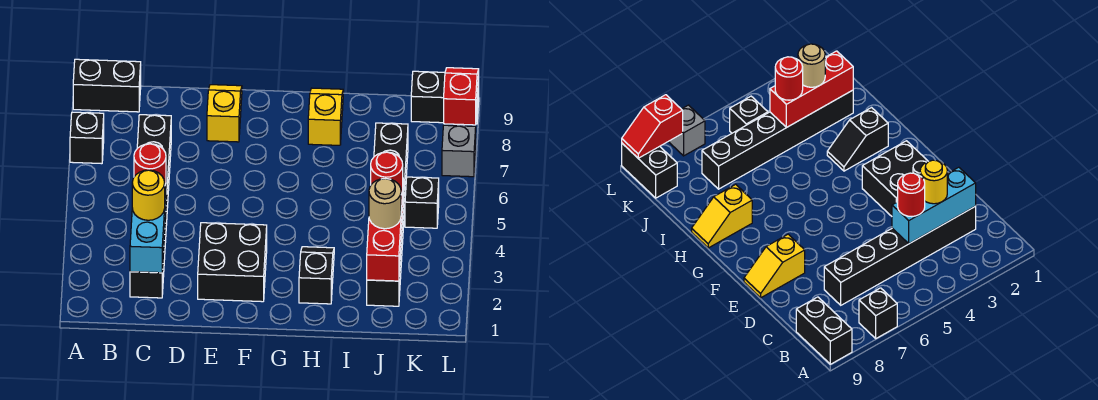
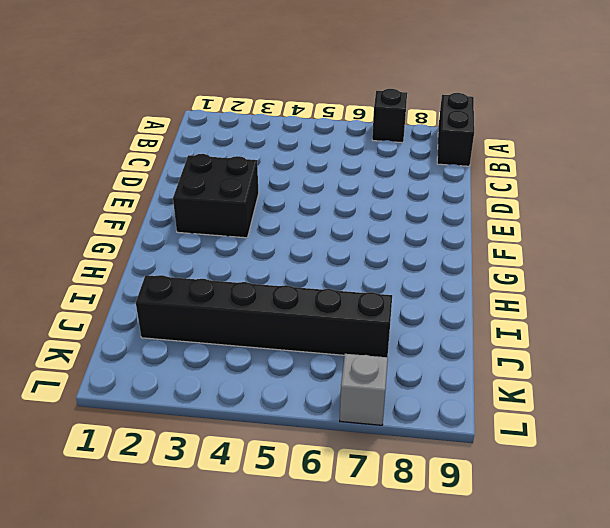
none -> black 1x6 brick [130,115,171,298]
none -> yellow 1x2 slope [207,85,242,142]
none -> black 1x2 slope [299,247,334,304]

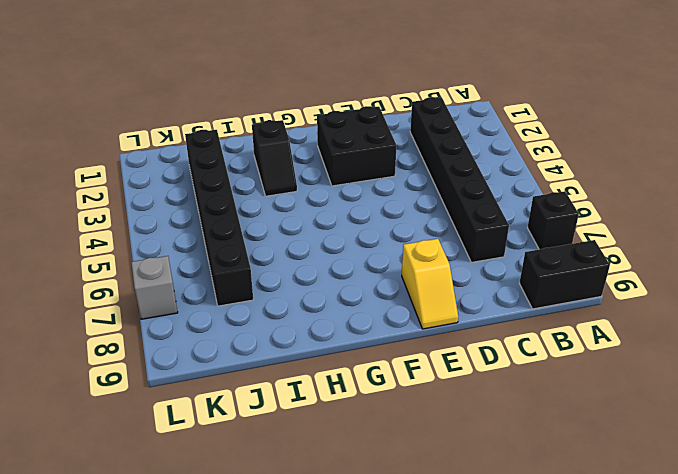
none -> yellow 1x2 slope [308,88,343,145]
none -> black 1x1 brick [405,177,439,228]
none -> black 1x2 brick [411,71,479,124]

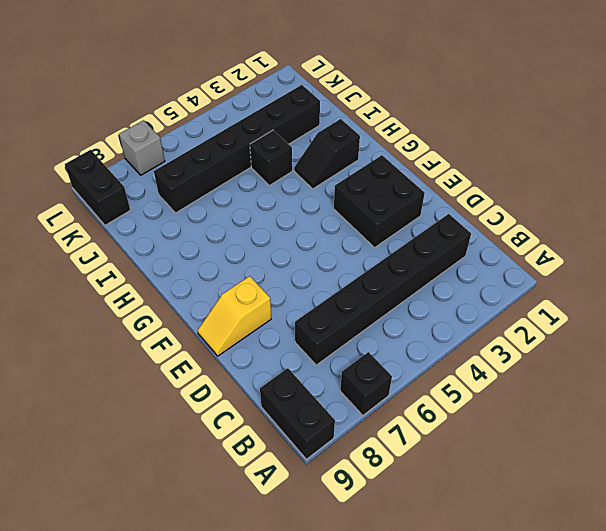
black 1x1 brick [250,130,292,185] -> black 1x1 brick moved to [405,177,439,228]
none -> yellow 1x2 slope [308,88,343,145]
none -> cyan 1x3 brick [130,170,167,273]
none -> red 1x3 brick [367,191,403,281]

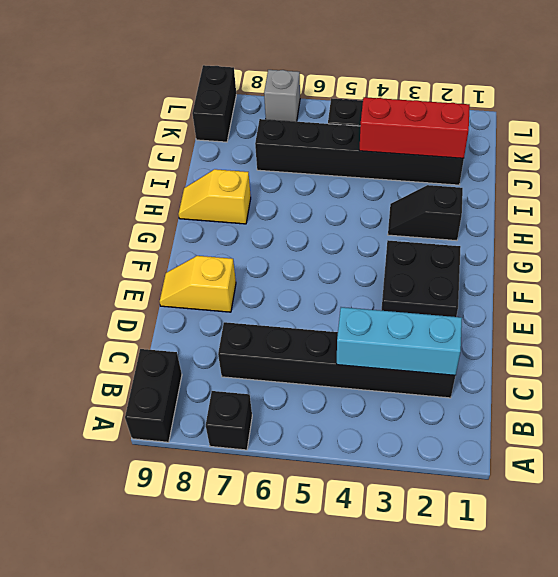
none -> red 1x2 slope [444,68,479,125]
none -> yellow 1x1 round brick [132,170,165,220]
none -> red 1x1 round brick [134,144,166,184]

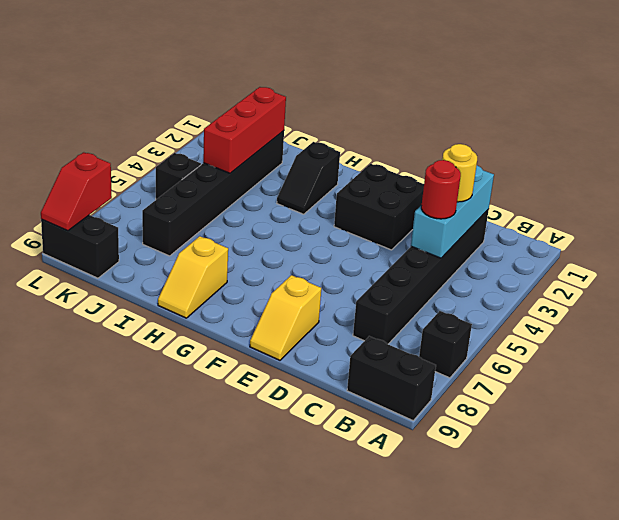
none -> grey 1x1 brick [442,125,476,177]
none -> tan 1x1 round brick [369,179,401,229]
none -> red 1x1 round brick [371,152,403,194]

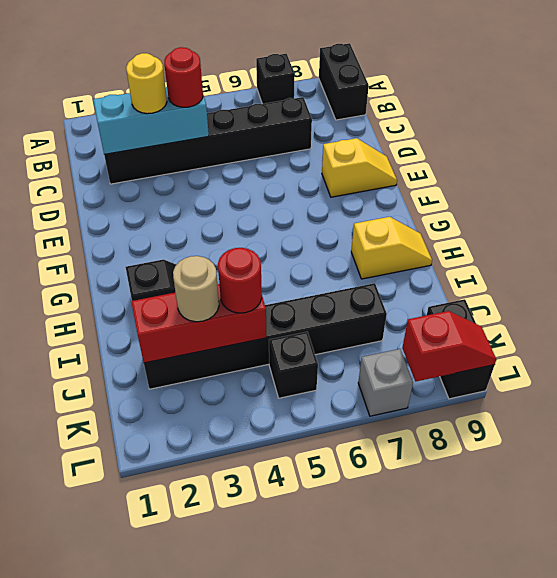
none -> black 2x2 brick [198,223,267,302]

